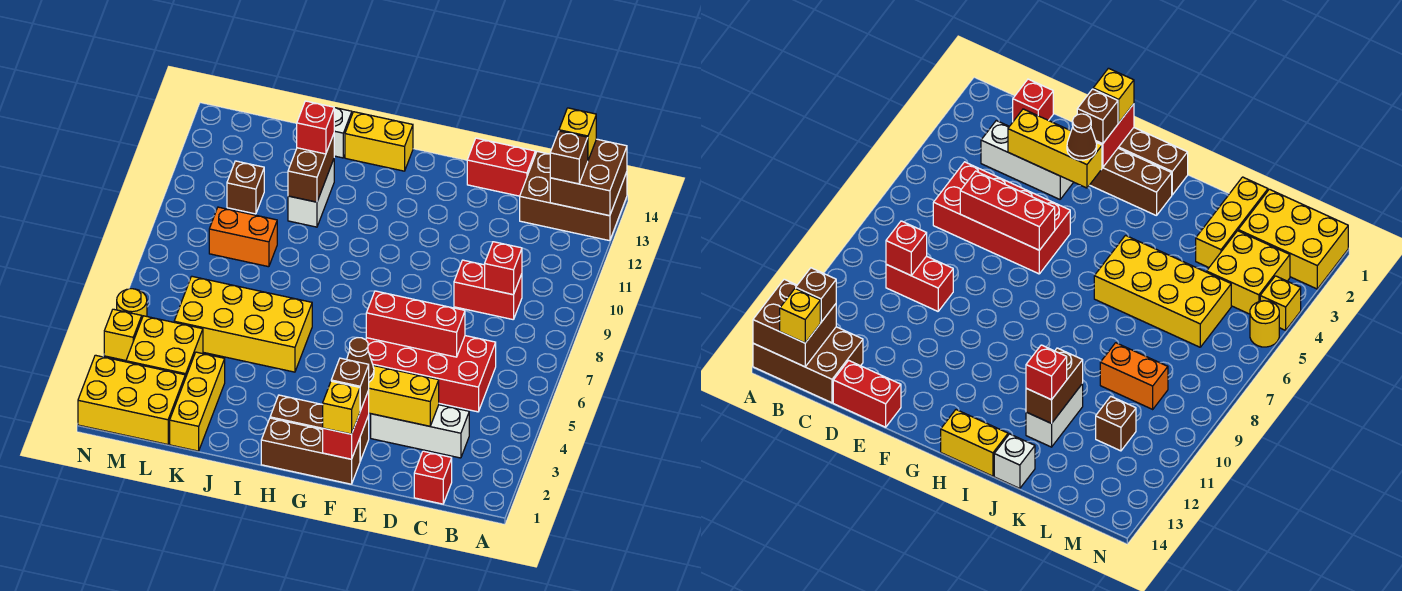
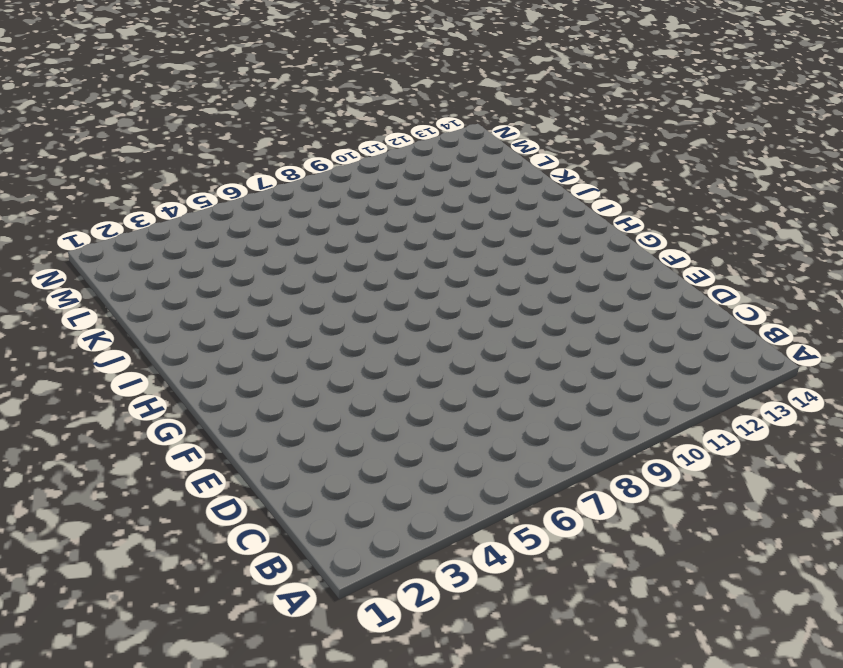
none -> brown 2x3 brick [520,151,627,241]
none -> red 1x1 brick [414,451,452,504]
none -> white 1x3 brick [371,405,469,458]
none -> red 2x4 brick [366,336,496,412]

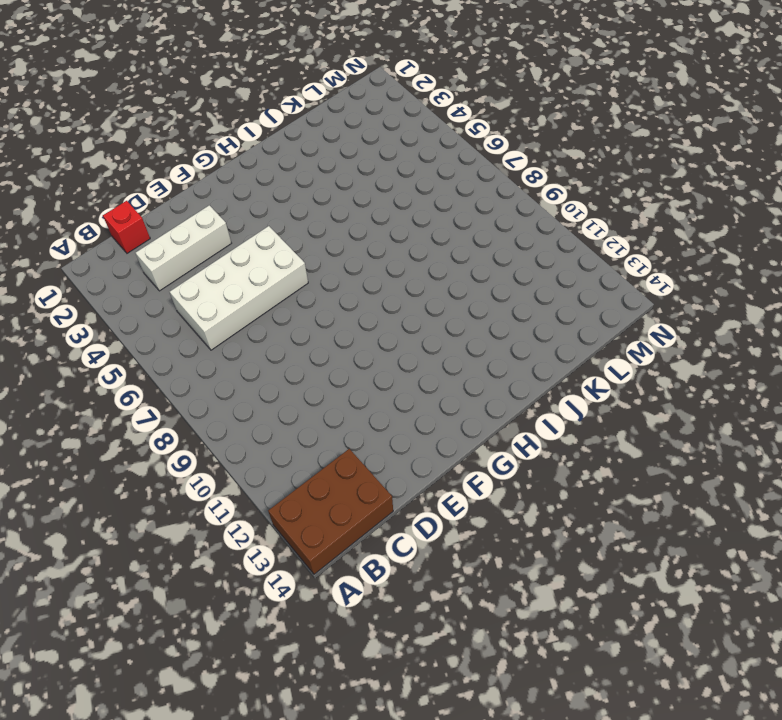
white 2x4 brick [170,226,308,350] -> red 2x4 brick [366,336,496,412]
none -> red 1x2 brick [454,260,522,320]
none -> red 1x2 brick [467,138,535,196]
none -> brown 1x3 brick [261,418,360,484]
none -> brown 1x3 brick [270,395,369,461]

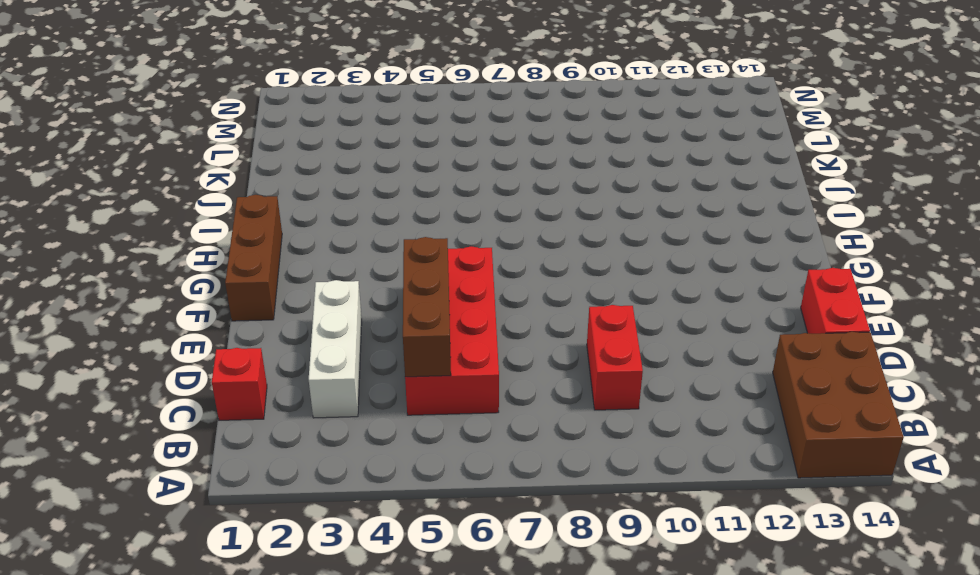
brown 1x3 brick [403,237,451,377] -> brown 1x3 brick moved to [270,395,369,461]
none -> yellow 1x2 brick [345,112,413,171]
none -> yellow 2x4 brick [174,276,312,372]
none -> white 1x2 brick [288,159,334,227]
none -> white 1x1 brick [334,108,352,158]

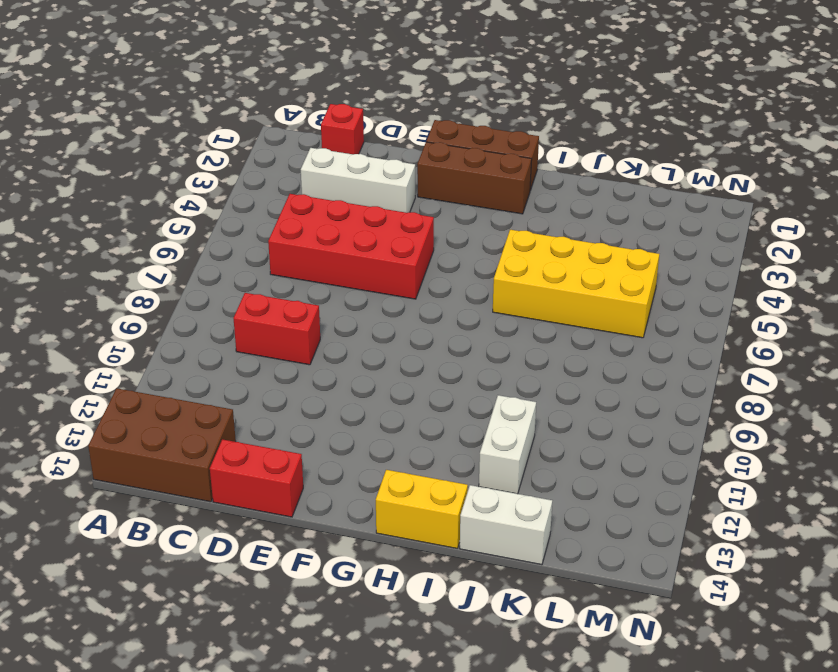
white 1x2 brick [460,485,552,565] -> white 1x1 brick [334,108,352,158]
none -> yellow 1x3 brick [170,352,225,451]
none -> orange 1x2 brick [209,207,277,267]
none -> yellow 2x3 brick [78,355,185,444]
none -> yellow 2x2 brick [126,316,203,378]

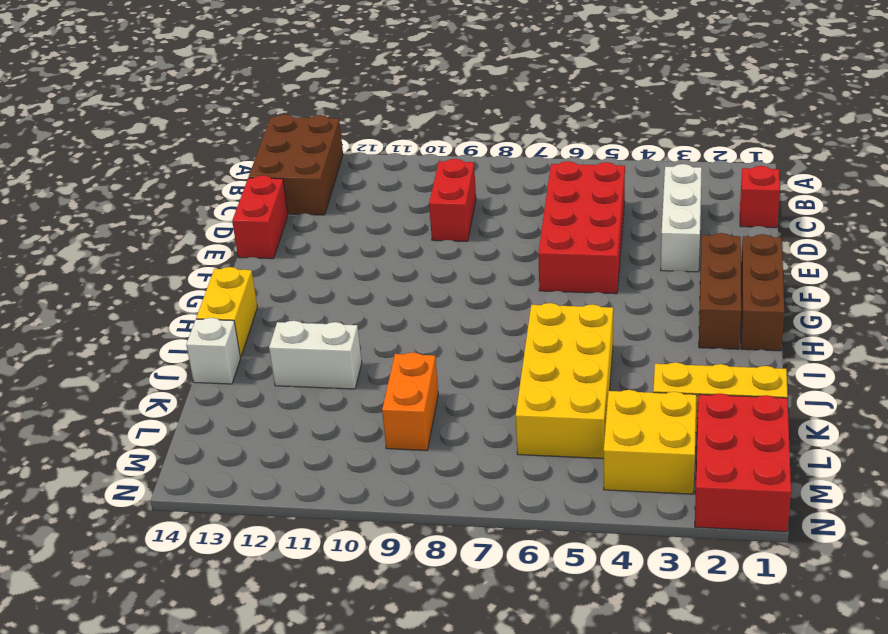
red 2x3 brick [695,393,791,532] -> yellow 2x3 brick [78,355,185,444]
none -> brown 1x1 brick [227,161,264,214]
none -> yellow 1x1 brick [104,309,142,361]
none -> yellow 1x1 round brick [117,289,147,318]
none -> brown 2x2 brick [550,139,627,216]

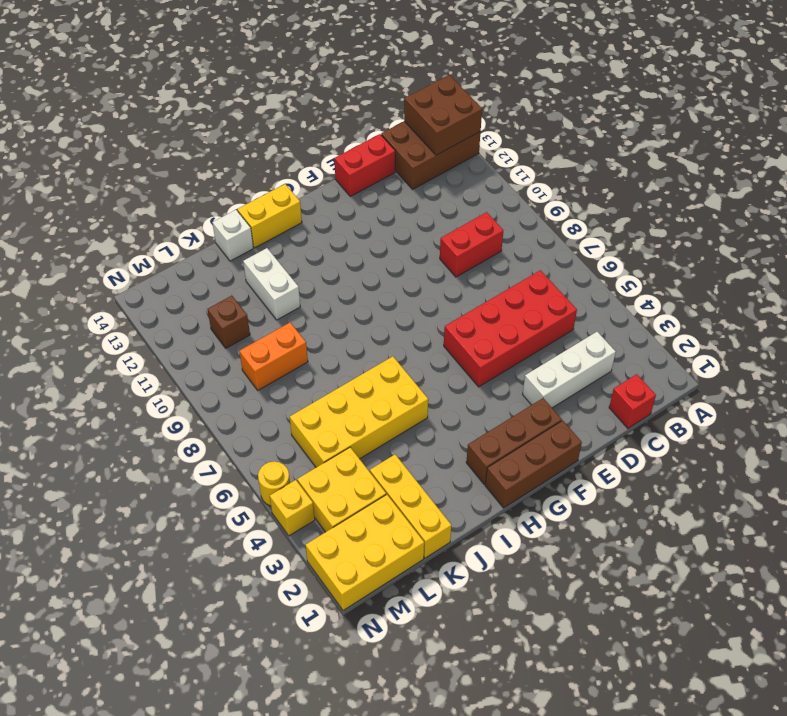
none -> red 1x1 brick [485,242,522,295]
none -> yellow 1x3 brick [368,366,439,426]
none -> red 1x3 brick [366,291,465,357]
none -> red 1x2 brick [323,391,369,459]

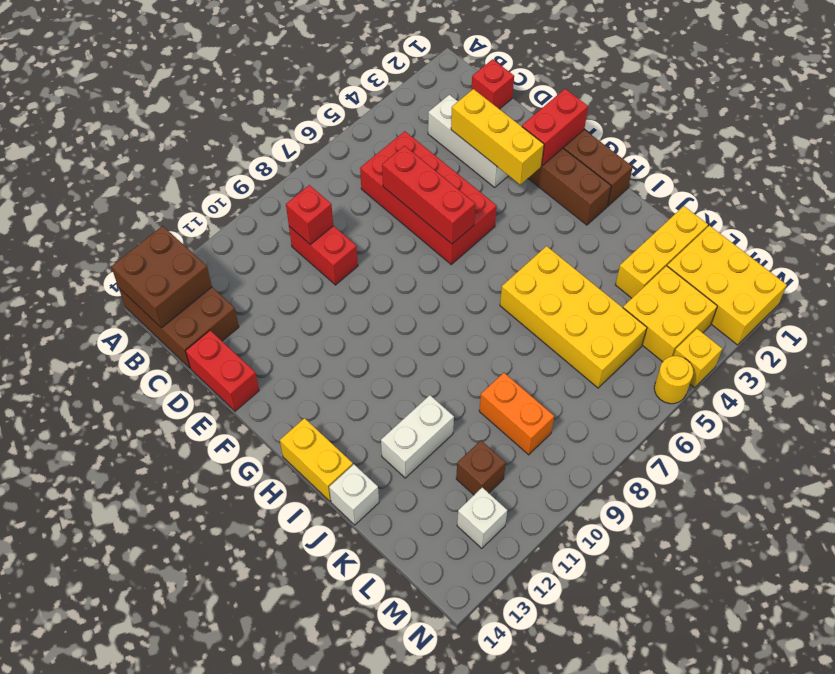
white 1x1 brick [457,487,507,548] -> none
none -> brown 1x2 brick [288,134,334,202]
none -> brown 1x1 brick [550,131,588,184]
none -> yellow 1x1 brick [559,108,596,160]
none -> yellow 1x1 brick [323,381,360,434]

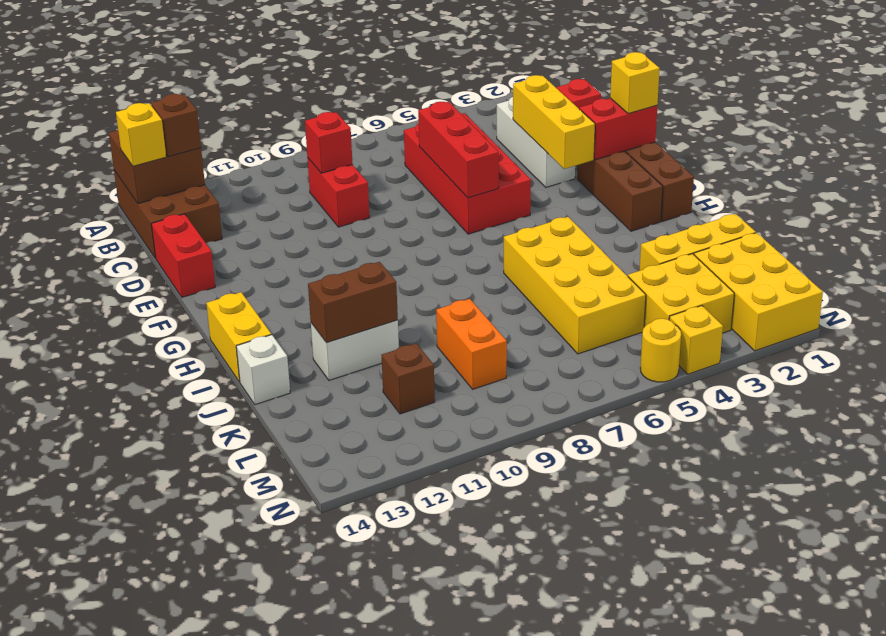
none -> brown 1x1 brick [331,358,369,411]
none -> brown 1x1 cone [347,338,374,382]
none -> red 1x1 brick [297,101,334,154]

